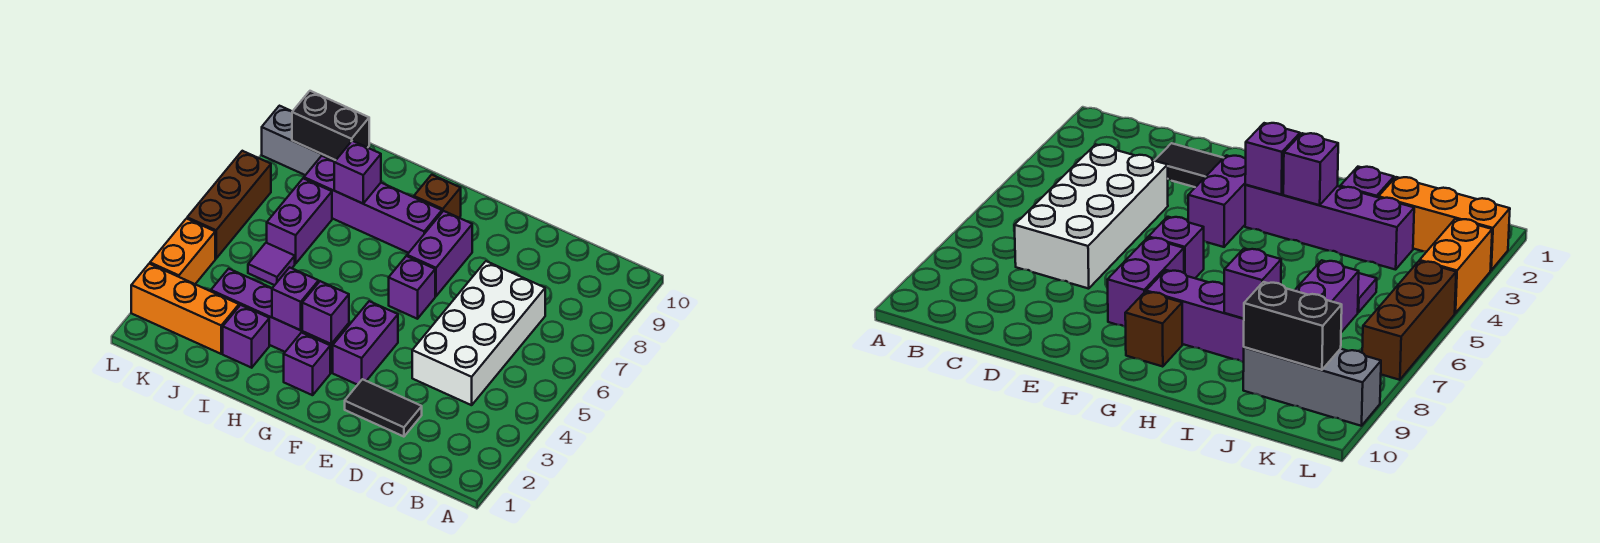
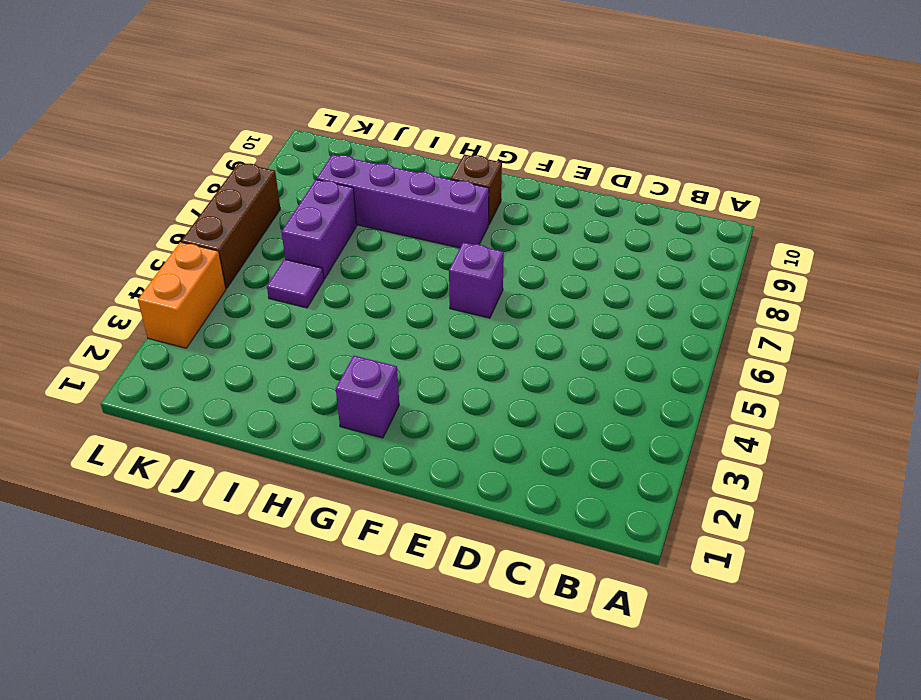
none -> white 2x4 brick [412,261,545,405]
none -> black 1x2 tile [345,379,422,437]
none -> purple 1x2 brick [333,301,398,385]

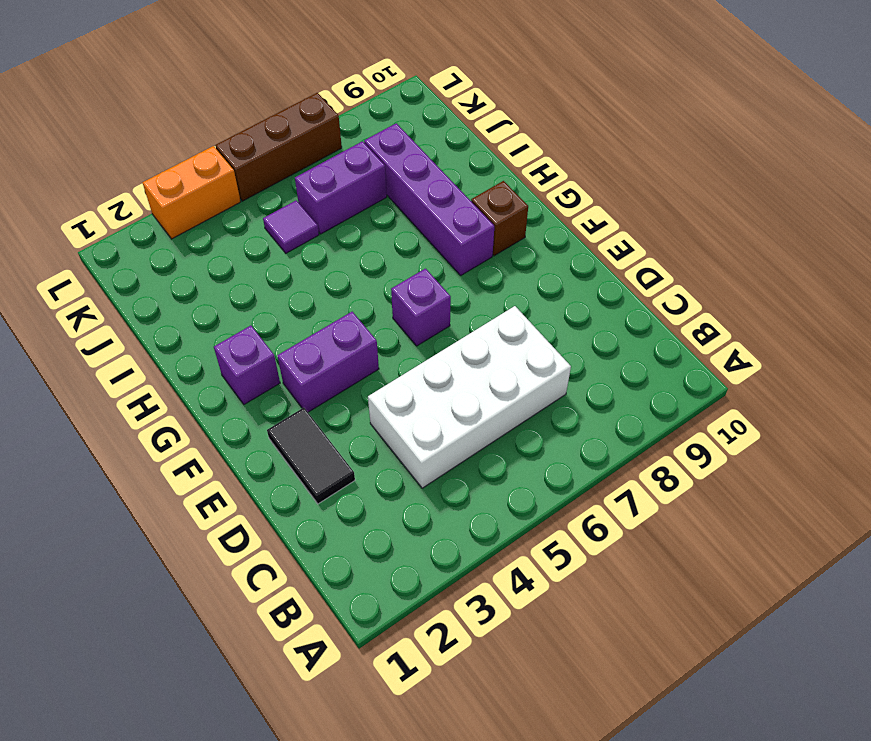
none -> purple 1x2 brick [407,211,472,296]
none -> purple 1x4 brick [211,269,349,373]
none -> purple 1x1 brick [223,305,269,368]

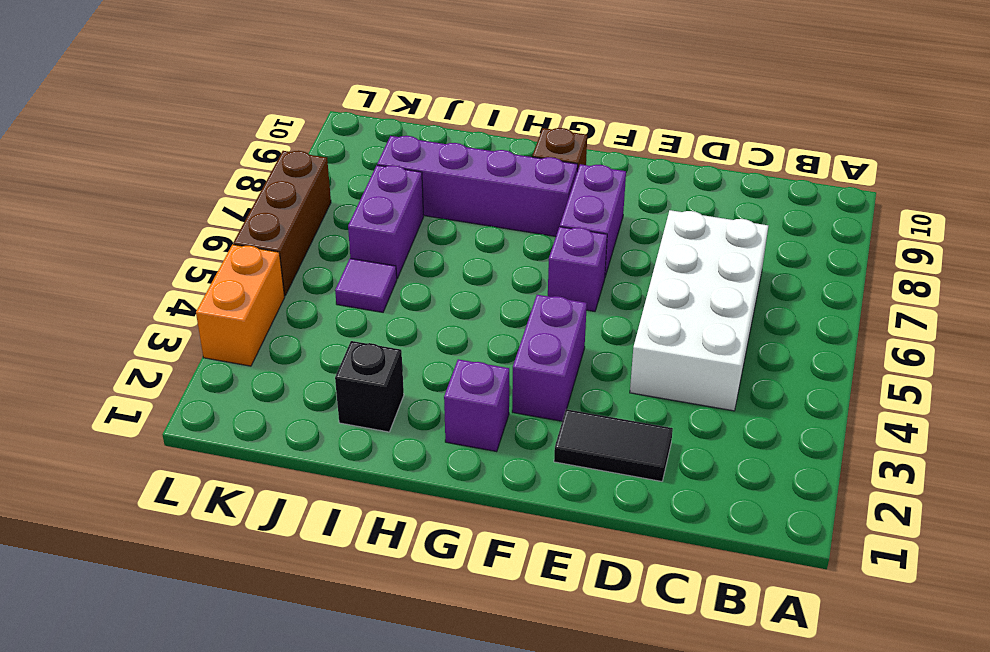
black 1x1 brick [335,341,404,432] -> purple 1x1 brick [223,305,269,368]
none -> purple 1x4 brick [211,269,349,373]
none -> orange 1x3 brick [131,264,239,354]
none -> grey 1x3 brick [262,106,369,175]

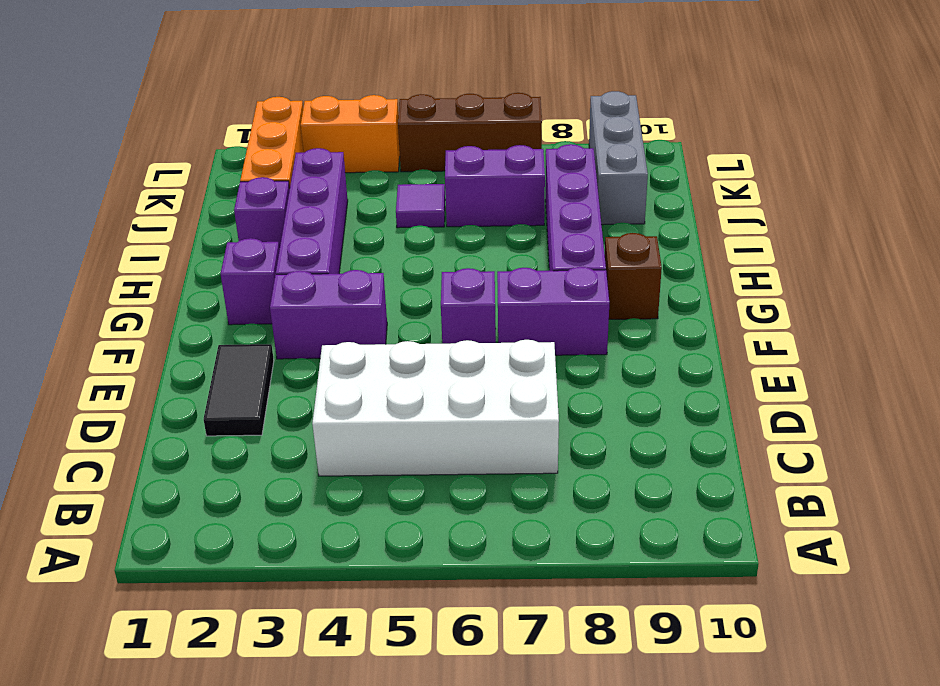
none -> purple 1x1 brick [302,281,349,344]
none -> purple 1x1 brick [272,267,319,330]
none -> purple 1x1 brick [334,141,381,203]

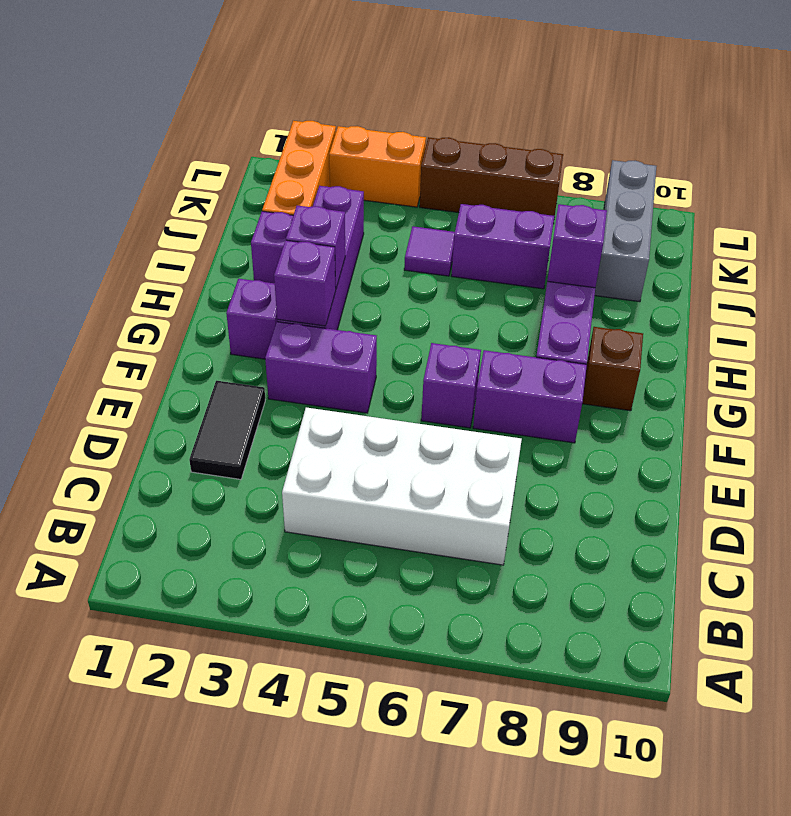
none -> black 1x2 brick [292,91,369,160]

